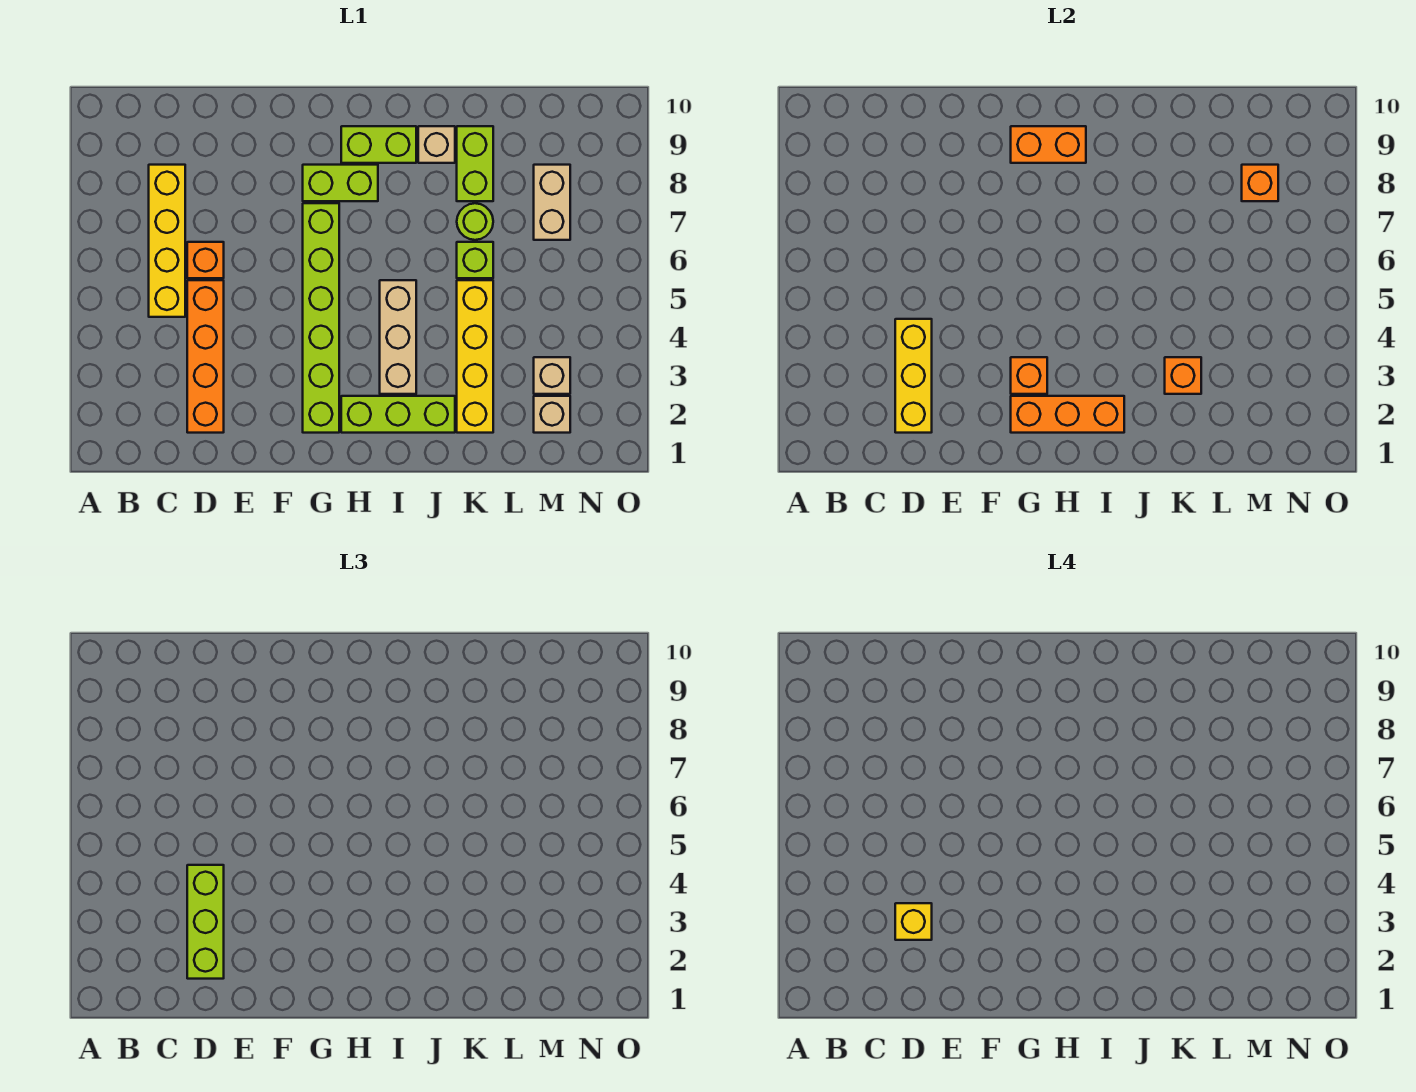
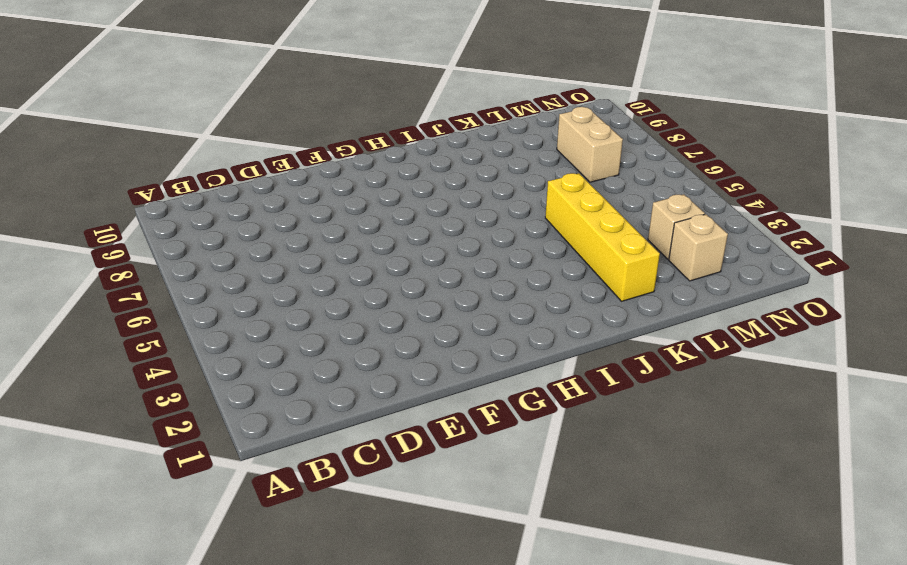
none -> yellow 1x4 brick [149,165,185,317]
none -> orange 1x4 brick [187,280,224,433]
none -> orange 1x1 brick [187,242,224,278]

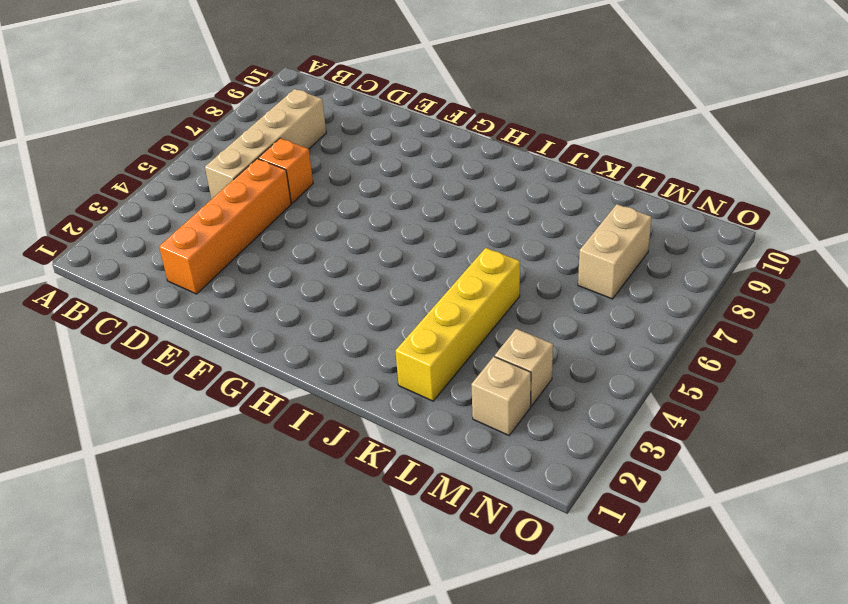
tan 1x4 brick [205,89,326,199] -> yellow 1x4 brick [149,165,185,317]
none -> lime 1x6 brick [303,203,339,433]
none -> lime 1x2 brick [303,165,378,201]
none -> lime 1x3 brick [341,396,455,433]

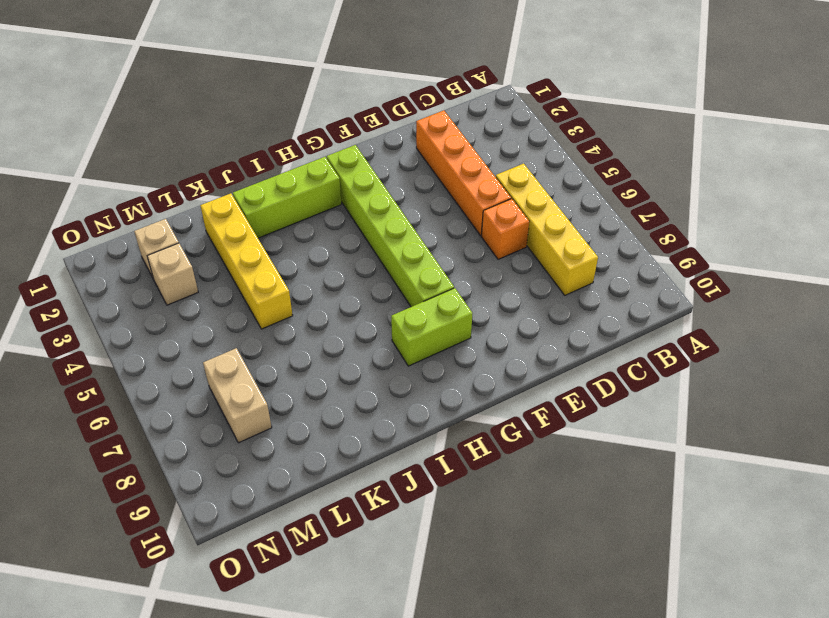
none -> lime 1x2 brick [341,126,416,163]
none -> tan 1x3 brick [380,280,416,394]
none -> tan 1x1 brick [418,126,455,163]

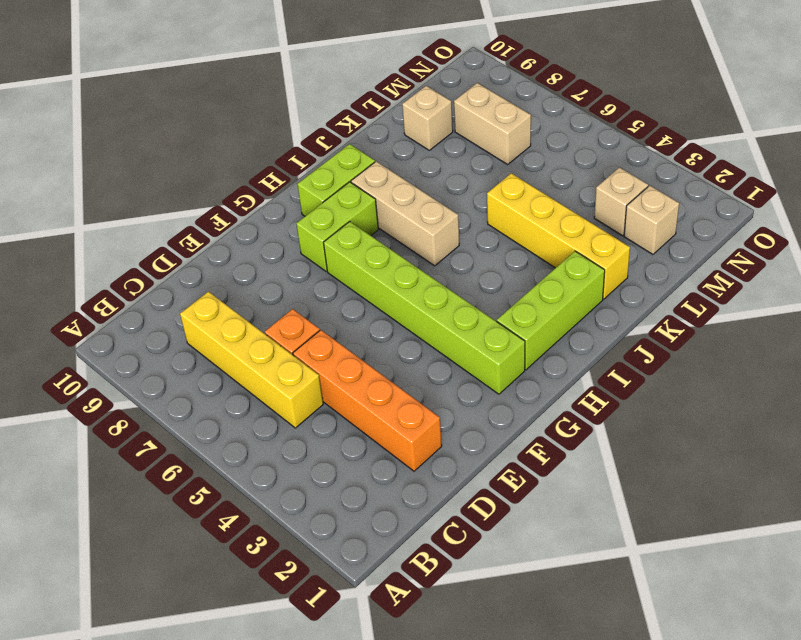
tan 1x3 brick [351,161,459,266] -> tan 1x3 brick moved to [380,280,416,394]
tan 1x1 brick [402,86,453,150] -> tan 1x1 brick moved to [418,126,455,163]
none -> lime 1x1 brick [457,242,493,278]
none -> lime 1x1 round brick [457,203,493,240]
none -> lime 1x2 brick [457,126,493,201]

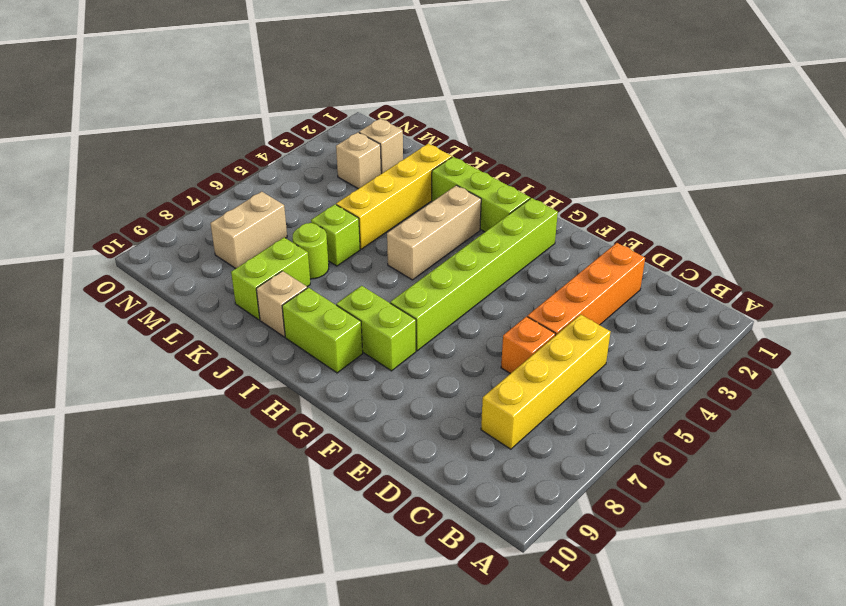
none -> yellow 1x3 brick [895,319,932,433]
none -> orange 1x3 brick [1011,396,1124,433]
none -> orange 1x1 brick [1011,357,1047,394]

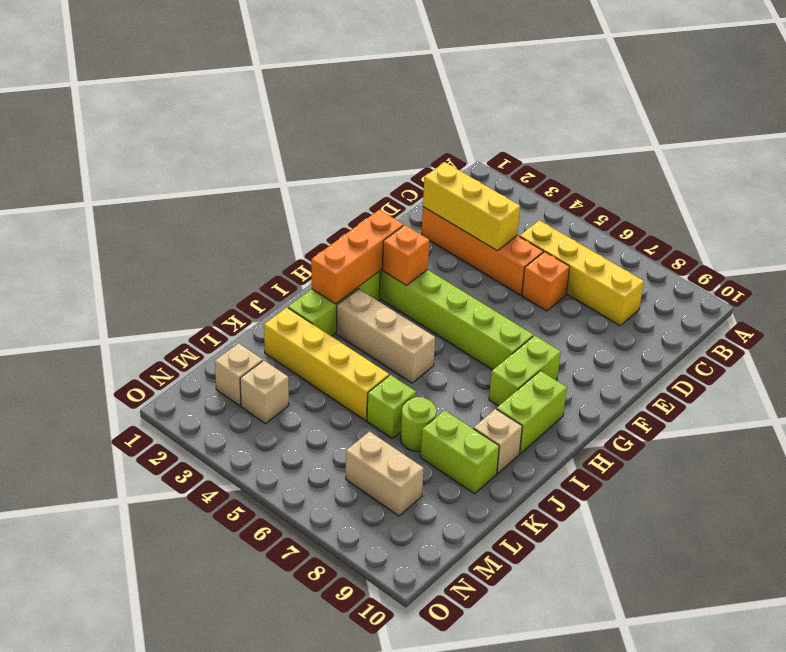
none -> orange 1x2 brick [1011,126,1086,163]
none -> orange 1x1 brick [1165,357,1201,394]
none -> orange 1x1 brick [1242,165,1278,201]

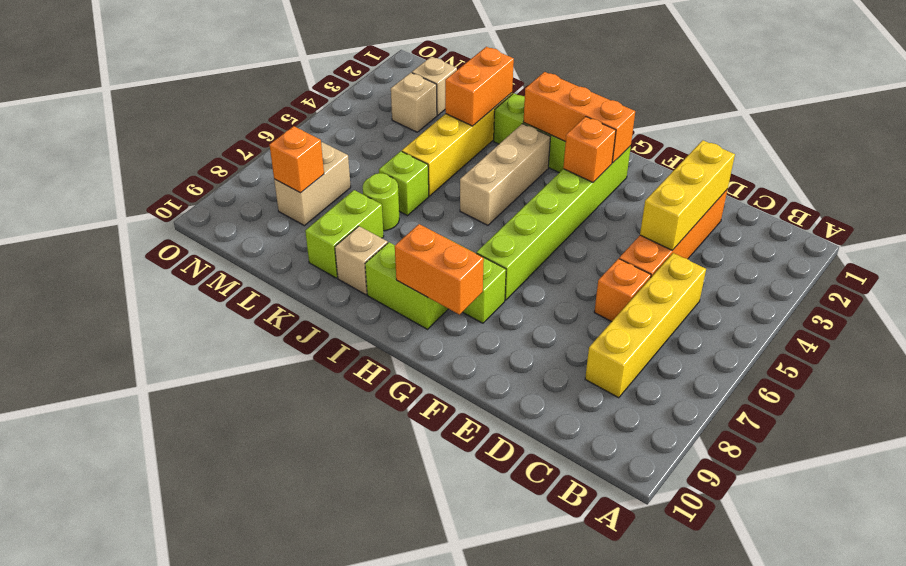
orange 1x2 brick [445,47,514,126] -> orange 1x1 brick [1165,357,1201,394]
none -> lime 1x3 brick [187,865,224,979]
none -> yellow 1x1 brick [895,903,932,940]

